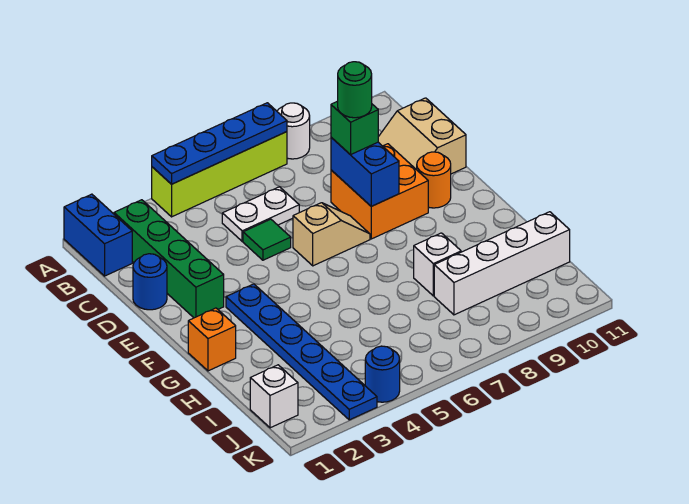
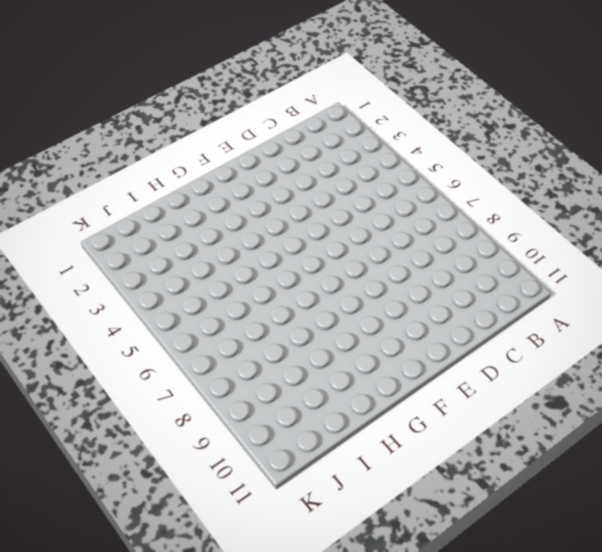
none -> blue 1x2 brick [64,194,132,276]
none -> lime 1x4 brick [152,132,287,217]
none -> white 1x1 round brick [277,103,310,159]

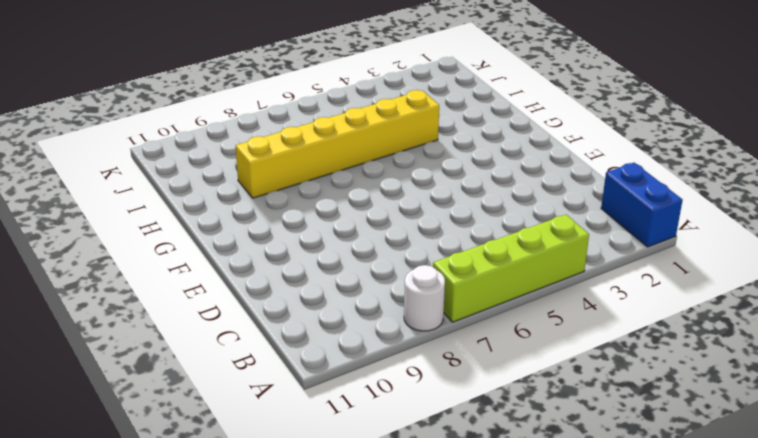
yellow 1x6 brick [236,90,439,198] -> white 1x1 brick [414,233,461,296]
none -> green 1x4 brick [114,200,224,318]
none -> white 1x2 plate [222,187,299,241]
none -> tan 2x2 slope [378,98,466,174]

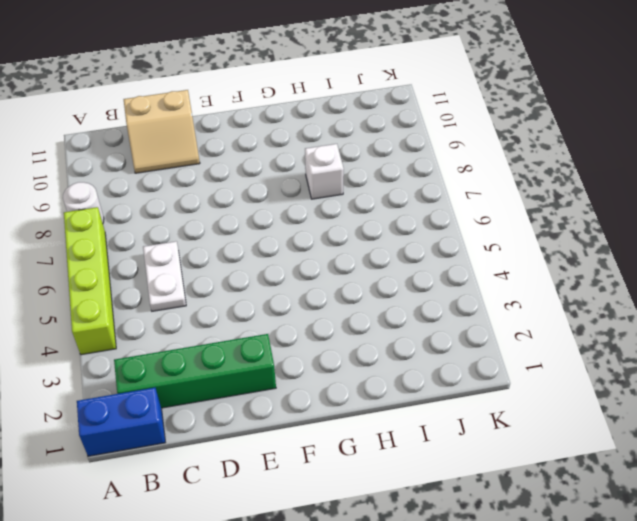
none -> blue 1x1 round brick [133,254,167,310]
none -> green 1x1 tile [243,219,291,260]
none -> orange 2x2 brick [331,144,428,239]

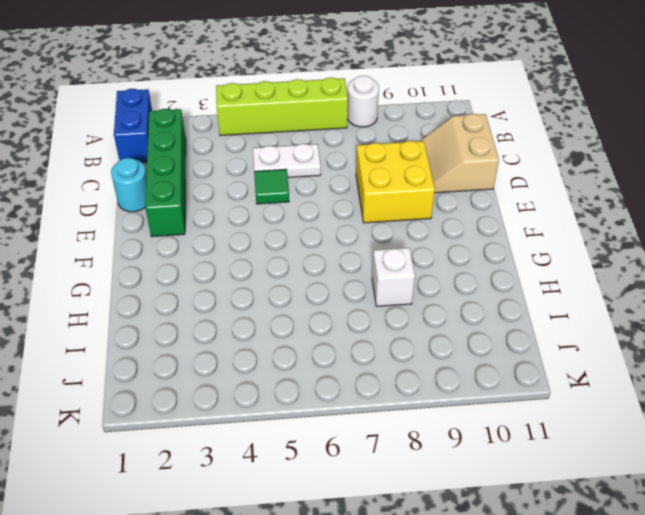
cyan 1x1 round brick [111,158,147,212] -> blue 1x1 round brick [133,254,167,310]
yellow 2x2 brick [356,141,435,223] -> orange 2x2 brick [331,144,428,239]
none -> tan 1x2 slope [293,203,370,266]
none -> orange 1x1 round brick [417,152,451,208]
none -> blue 1x6 plate [226,284,377,420]

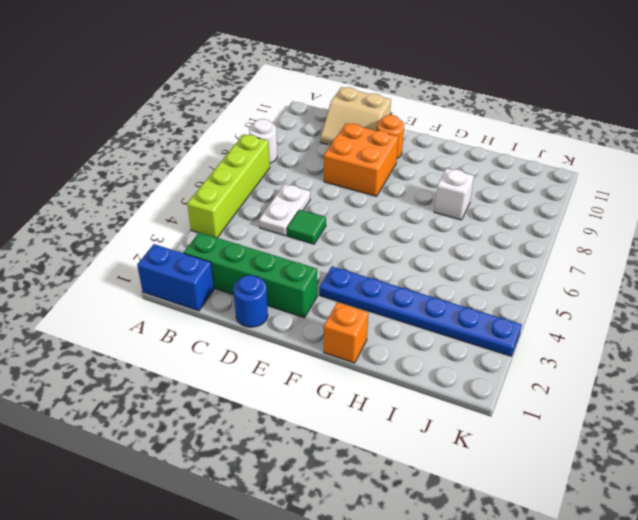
none -> tan 1x2 slope [293,203,370,266]
none -> white 1x4 brick [434,212,570,315]
none -> white 1x1 brick [250,365,298,428]

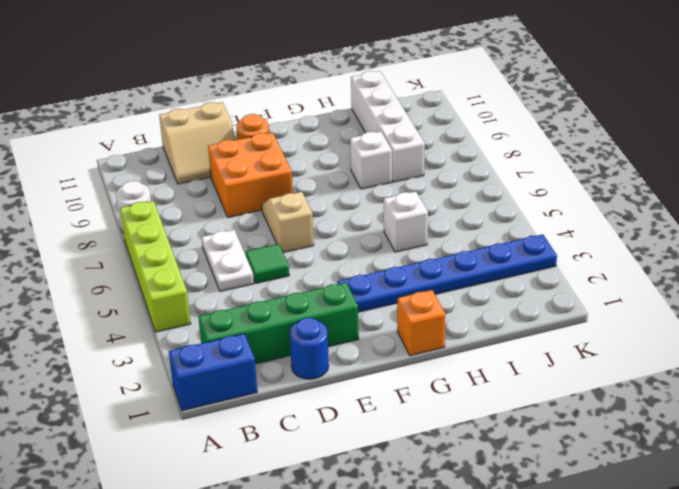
white 1x1 brick [383,191,428,252] -> white 1x1 brick moved to [250,365,298,428]
none -> blue 1x1 round brick [365,346,400,402]
none -> blue 1x4 plate [152,103,287,184]
none -> blue 1x2 brick [331,137,399,206]

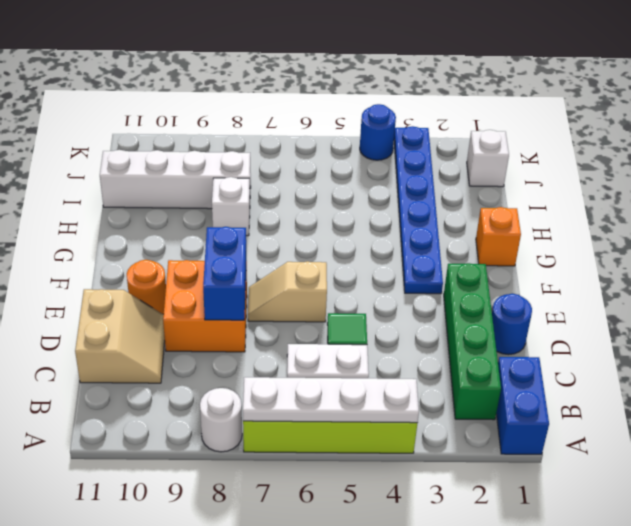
white 1x4 plate [243,377,419,423] -> blue 1x4 plate [152,103,287,184]
none -> green 1x1 brick [331,101,378,155]
none -> green 1x1 round brick [338,62,372,118]

